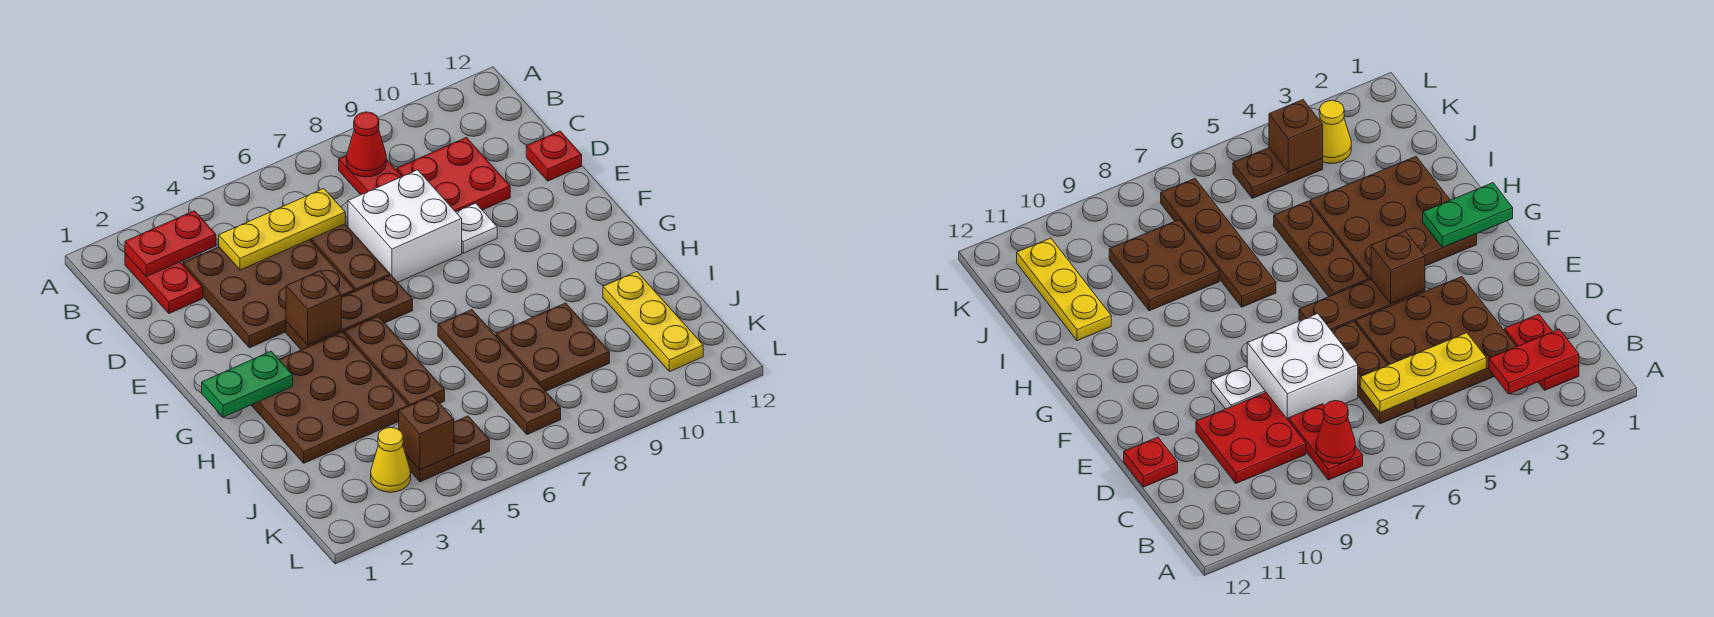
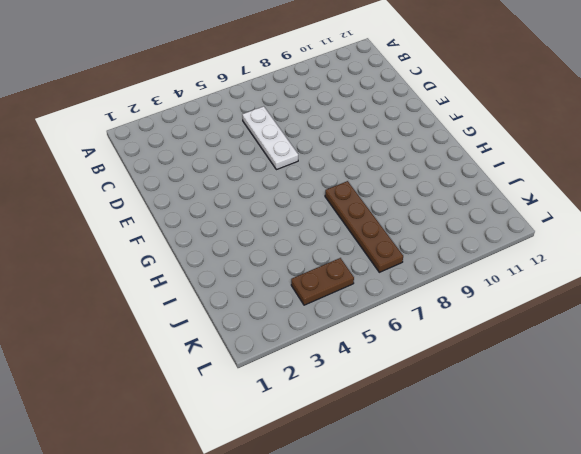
white 1x3 plate [242,106,298,170] -> brown 1x3 plate [310,224,390,291]
none -> red 1x2 plate [125,254,203,313]
none -> red 1x2 plate [339,156,402,195]
none -> brown 3x3 plate [183,240,355,348]

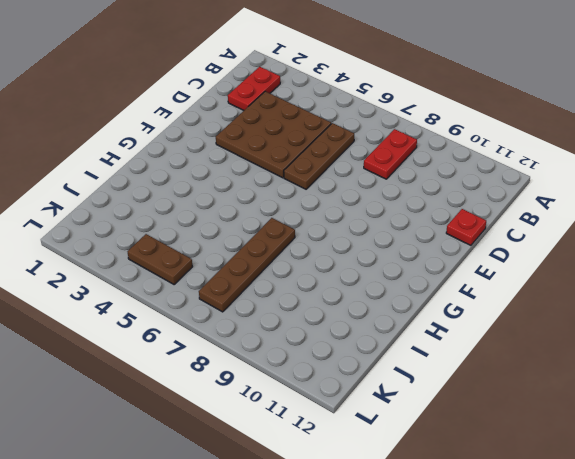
none -> red 2x2 plate [397,138,510,212]
none -> white 2x2 brick [348,170,462,282]
none -> white 1x1 plate [456,203,497,253]

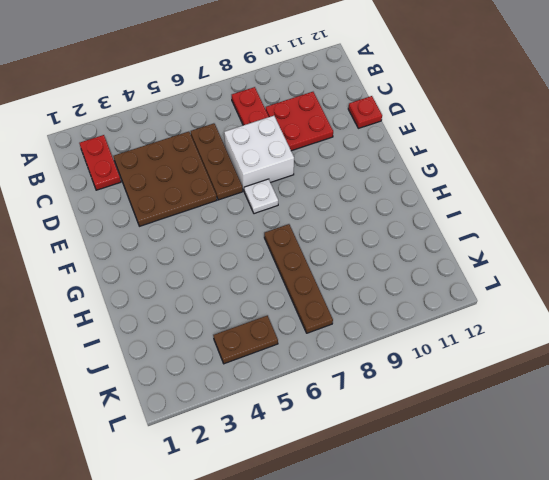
white 1x1 plate [244,179,278,214] -> white 1x1 plate moved to [456,203,497,253]
none -> brown 1x3 plate [286,275,413,350]
none -> brown 3x3 plate [251,332,409,463]
none -> brown 1x3 plate [344,316,445,406]

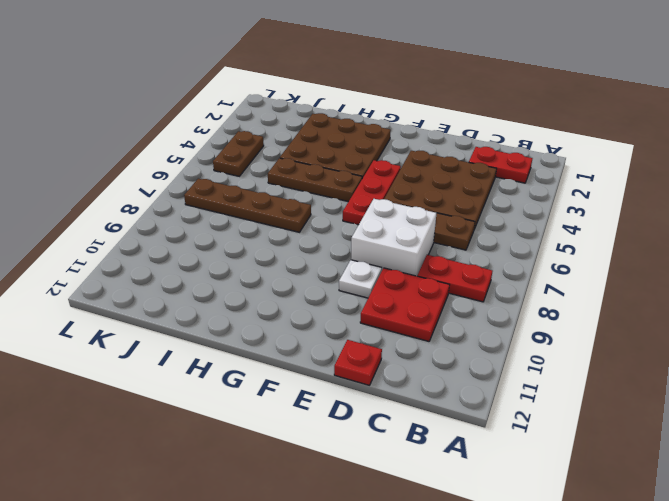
red 1x3 plate [343,160,401,225] -> brown 1x3 plate [286,275,413,350]
none -> brown 2x2 plate [496,303,610,391]
none -> yellow 1x3 plate [603,272,703,372]
none -> yellow 1x1 cone [371,427,411,492]

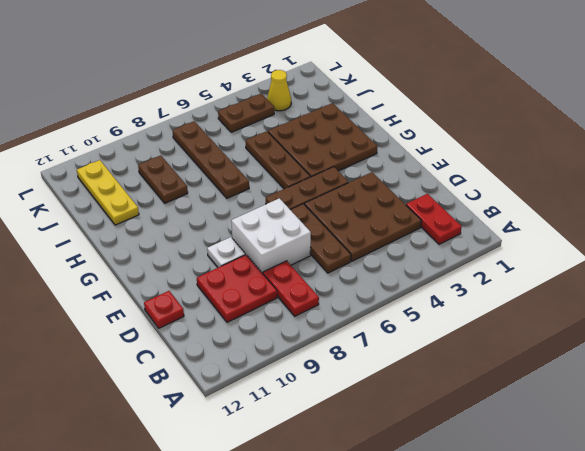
brown 1x2 plate [138,155,188,203] -> brown 2x2 plate [496,303,610,391]
none -> red 1x2 plate [125,211,216,277]
none -> red 1x1 cone [346,112,386,177]
none -> yellow 1x3 plate [219,189,345,270]

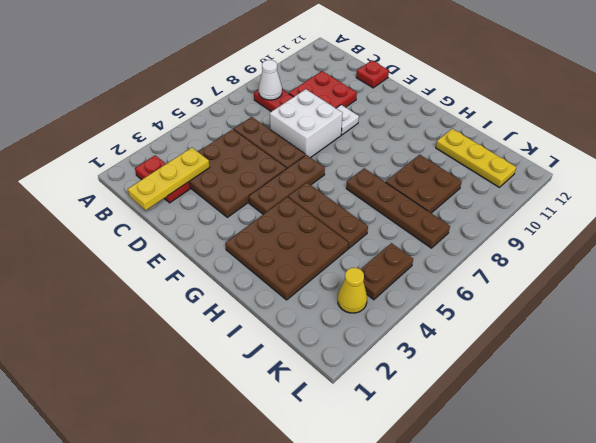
white 1x1 cone [259,60,282,100] -> red 1x1 cone [346,112,386,177]
yellow 1x3 plate [128,148,210,210] -> yellow 1x3 plate moved to [219,189,345,270]
none -> red 1x2 plate [125,211,216,277]
none -> brown 1x1 brick [286,271,341,345]
none -> green 1x2 plate [202,351,293,417]

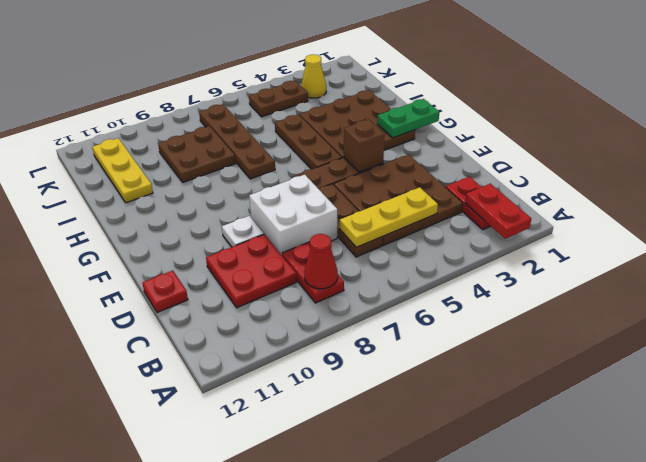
red 1x2 plate [465,184,531,239] -> red 1x2 plate turned to [125,211,216,277]
none -> brown 1x1 brick [399,396,454,470]

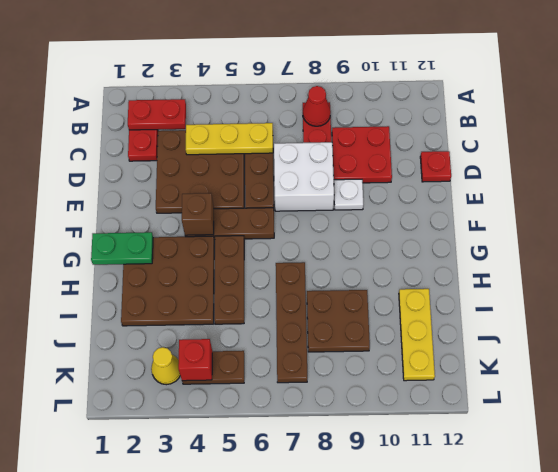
red 1x1 brick [178,339,212,381] -> brown 1x1 brick [399,396,454,470]

